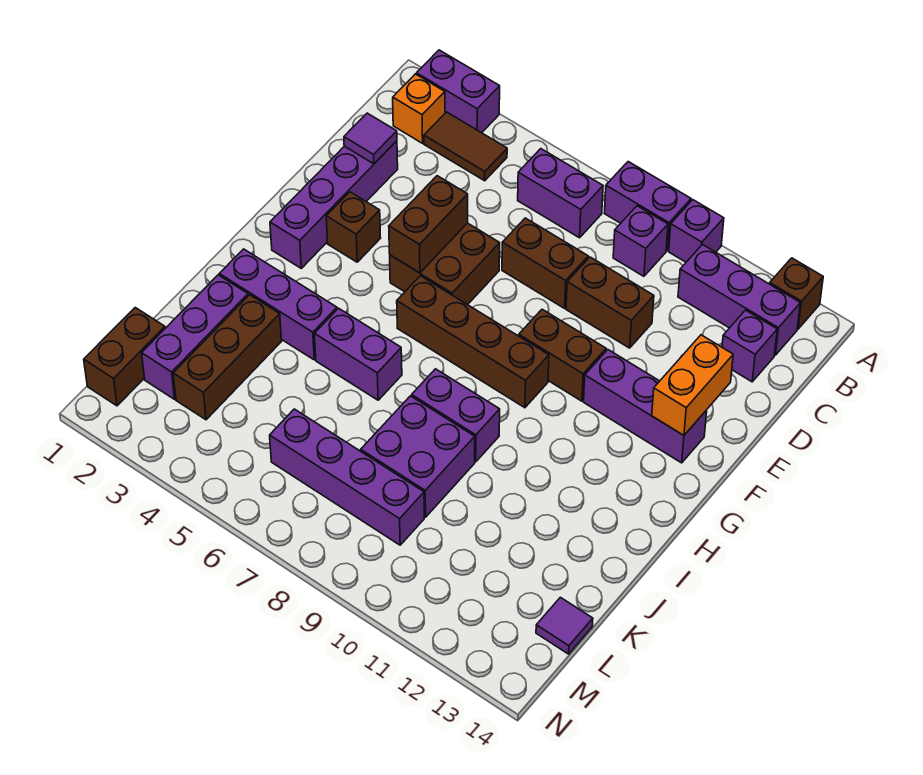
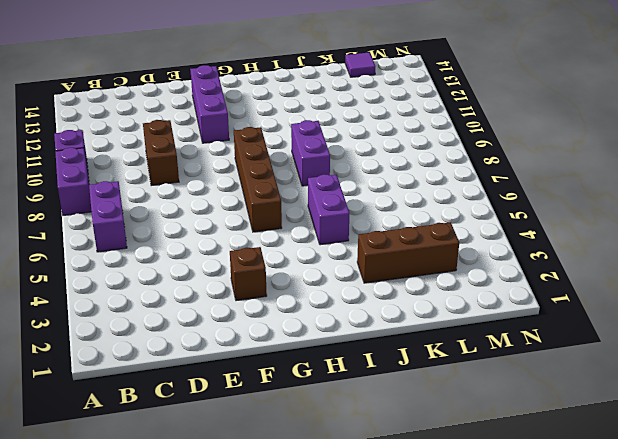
none -> purple 1x2 brick [417,50,500,133]
none -> brown 1x1 brick [770,258,823,329]
none -> orange 1x1 brick [393,74,445,143]
none -> brown 1x2 tile [424,112,507,181]

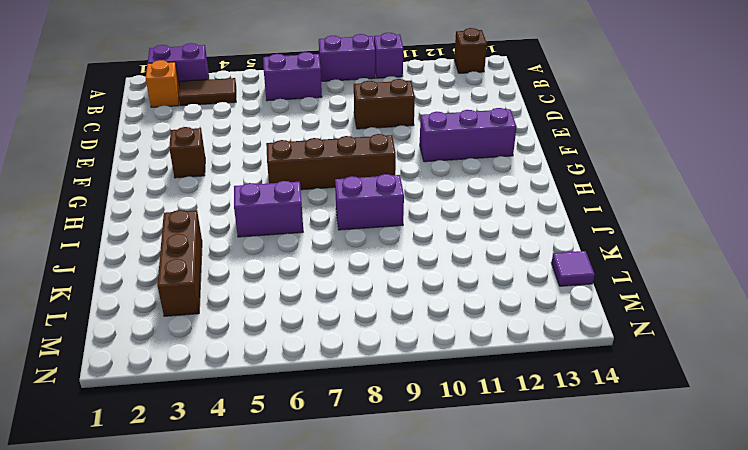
none -> purple 1x1 brick [613,206,668,276]
none -> purple 1x3 brick [678,245,800,355]
none -> purple 1x1 brick [722,310,777,382]
none -> purple 1x4 brick [270,141,398,268]

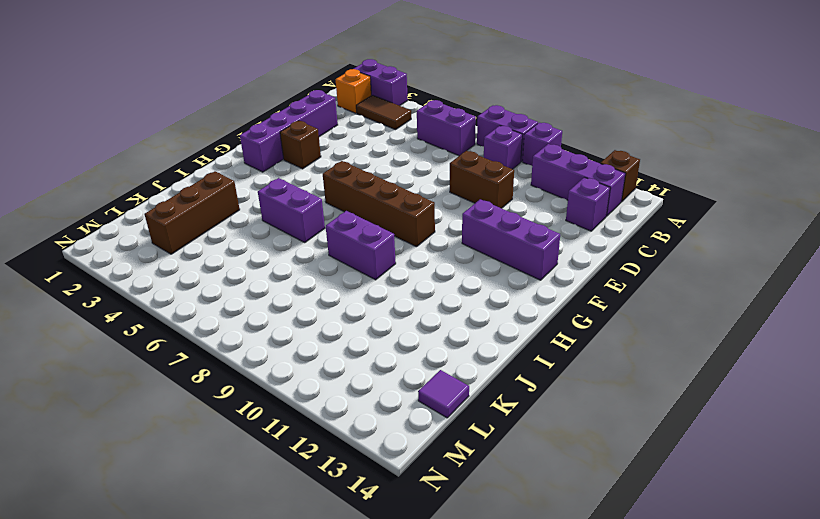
none -> brown 1x2 brick [502,218,588,308]
none -> brown 2x2 brick [390,223,500,305]
none -> brown 1x2 brick [519,309,606,401]
none -> purple 1x3 brick [219,249,337,360]

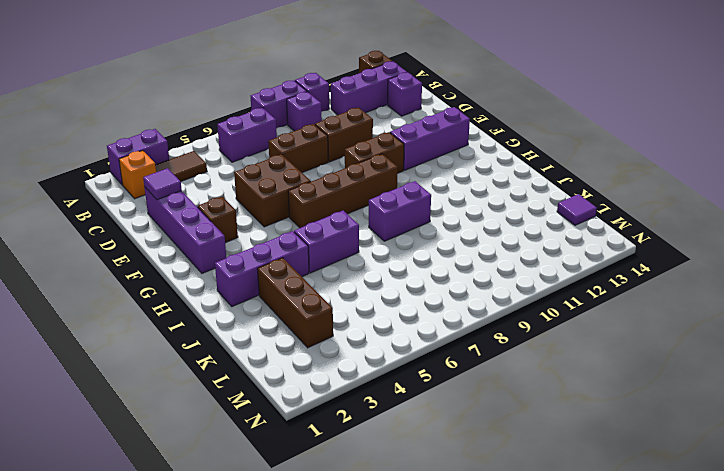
none -> purple 1x3 brick [142,275,248,399]
none -> purple 2x2 brick [361,396,475,517]
none -> brown 1x2 brick [84,308,165,406]
none -> purple 1x4 brick [270,409,424,545]

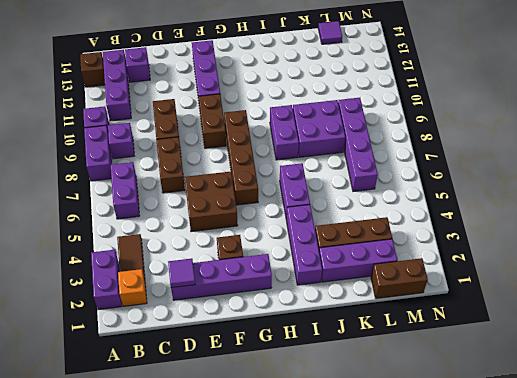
none -> brown 1x2 brick [389,176,468,273]
none -> orange 1x2 brick [652,335,733,435]

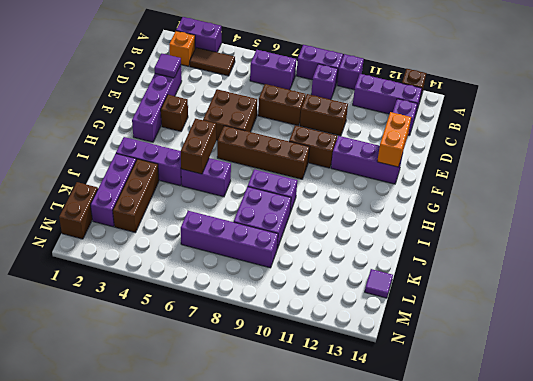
brown 1x2 brick [181,118,216,174] -> brown 1x2 brick moved to [389,176,468,273]

